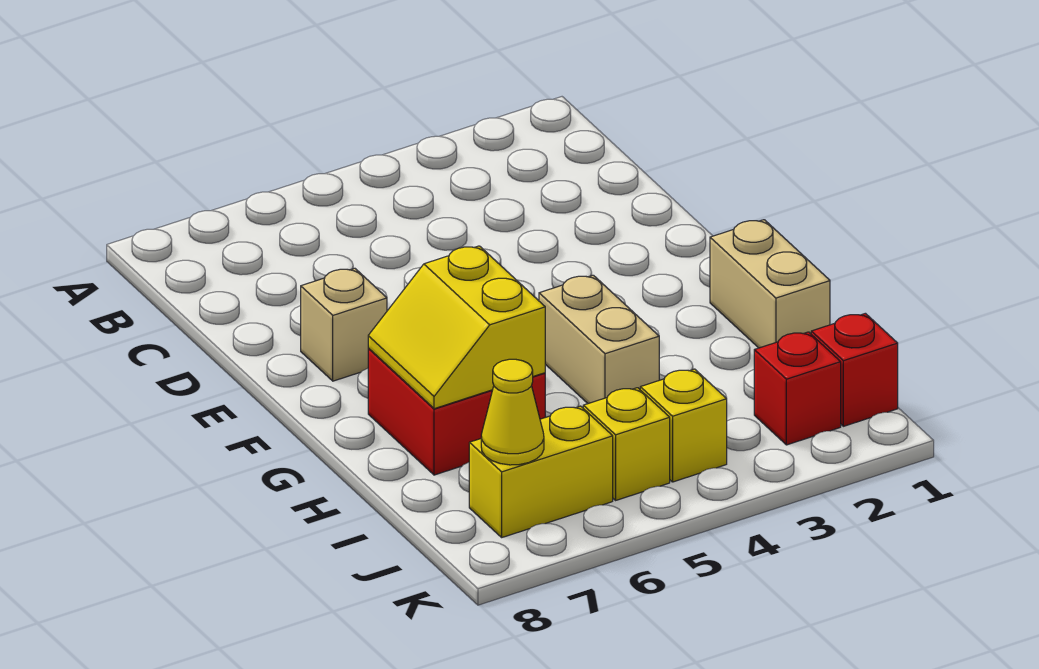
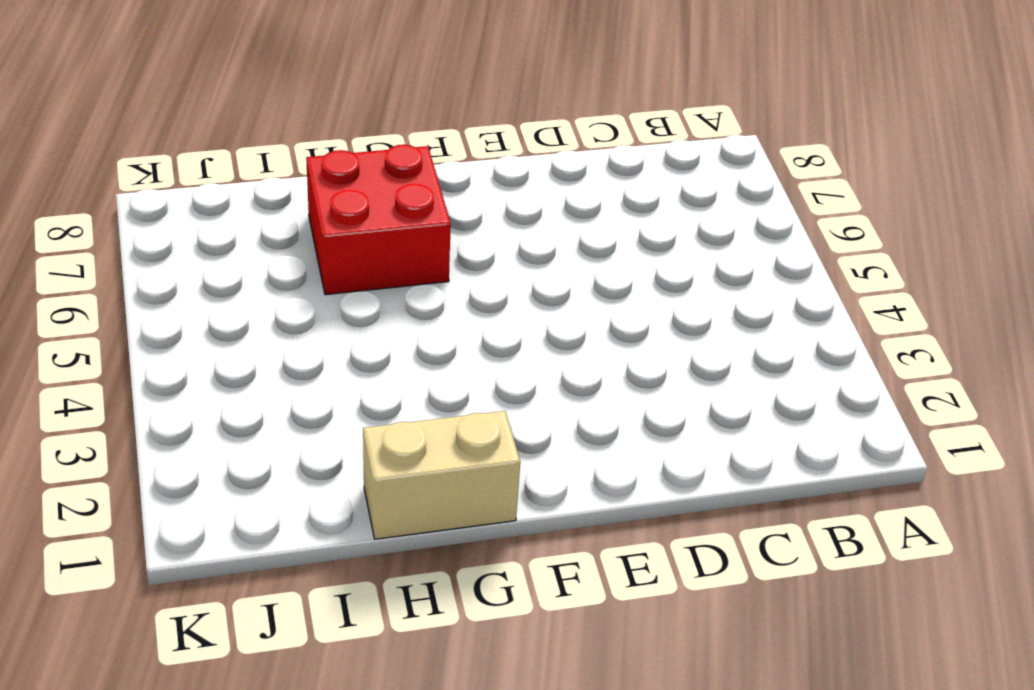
none -> tan 1x1 brick [301,268,387,381]
none -> tan 1x2 brick [539,275,659,404]

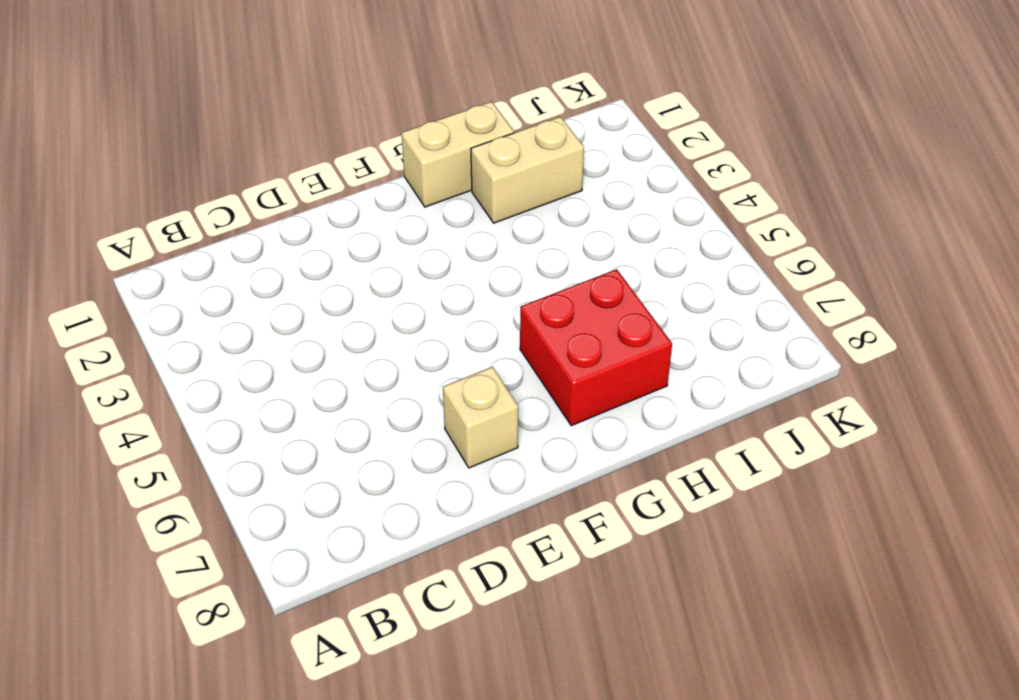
tan 1x2 brick [471,117,584,223] -> tan 1x2 brick moved to [539,275,659,404]
none -> red 1x1 brick [811,313,898,426]
none -> red 1x1 brick [754,332,841,445]

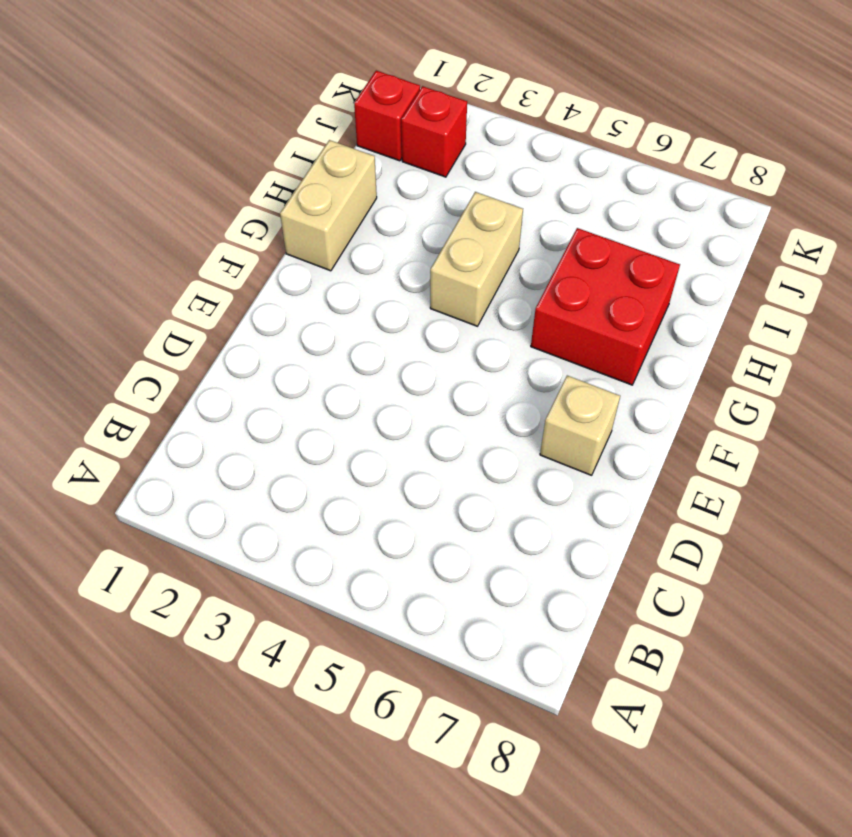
none -> yellow 1x1 brick [640,369,727,482]
none -> yellow 1x1 brick [583,388,670,500]

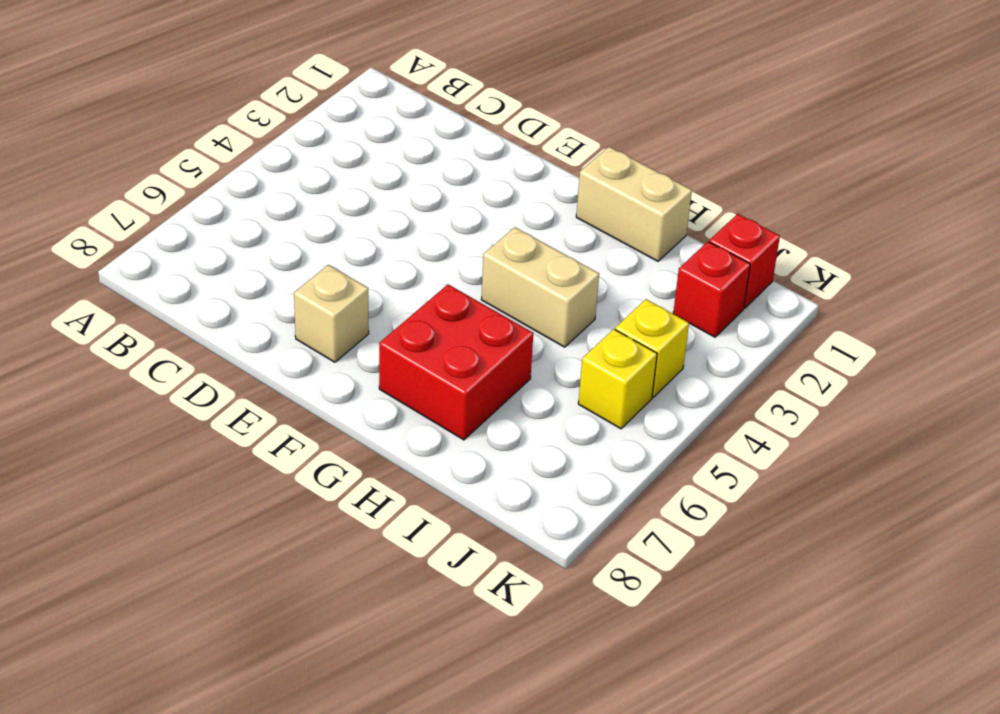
none -> yellow 1x2 brick [469,406,613,537]
none -> yellow 2x2 slope [368,246,545,409]

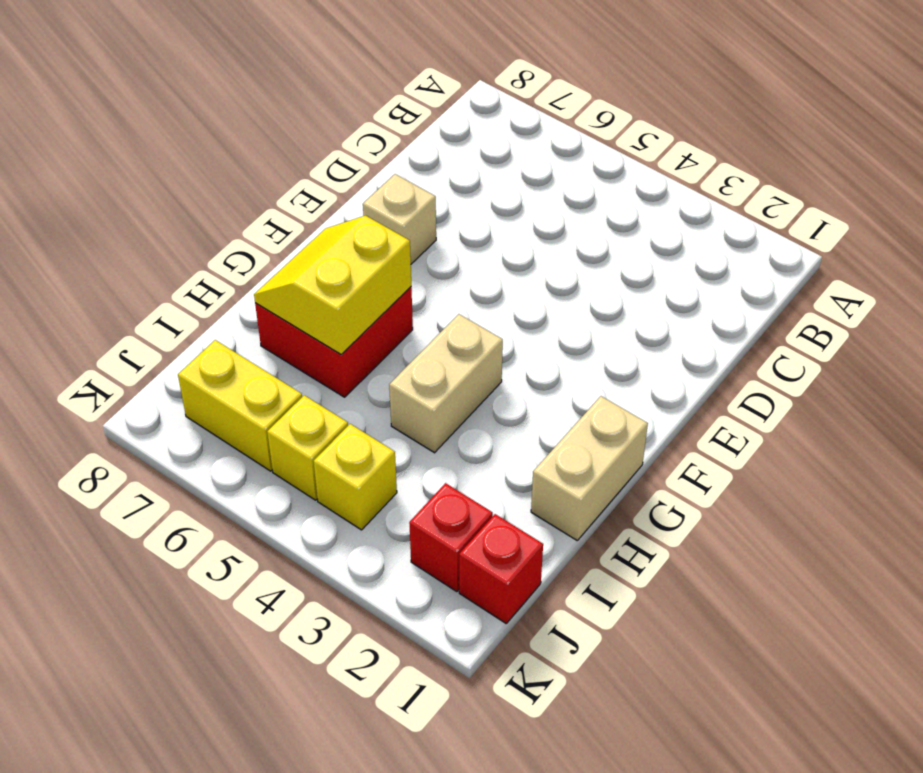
none -> yellow 1x1 cone [481,359,544,465]

